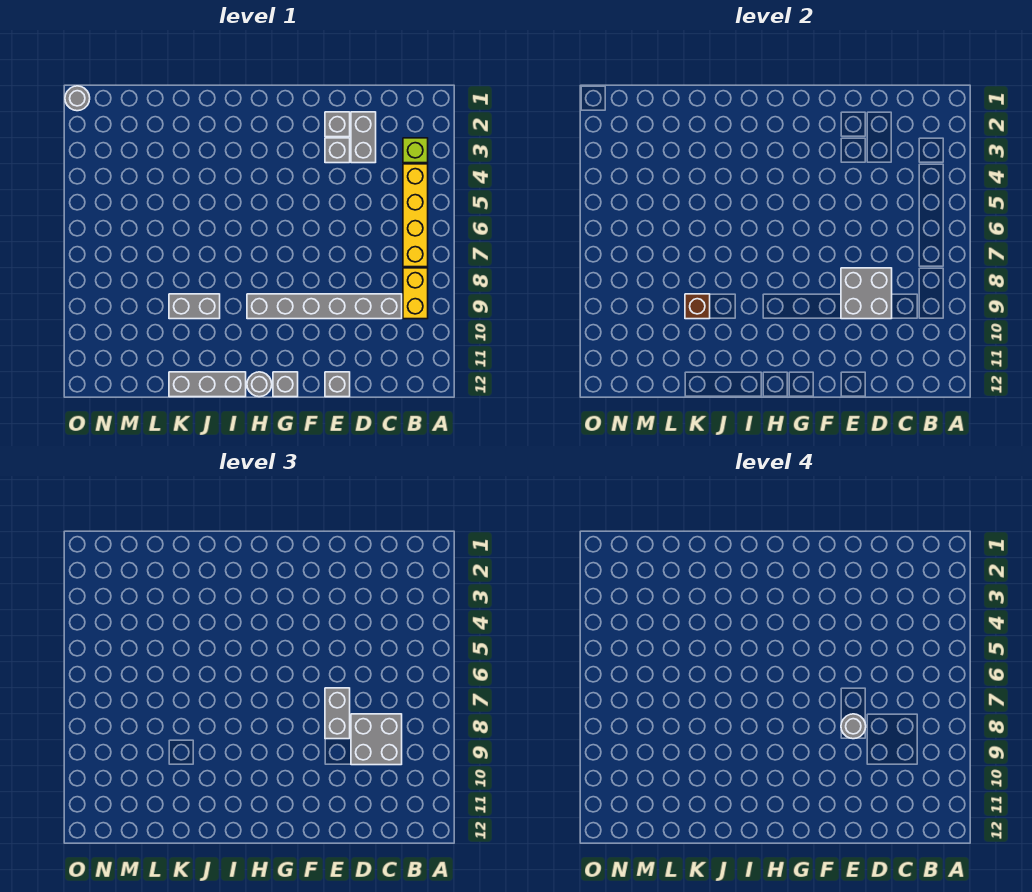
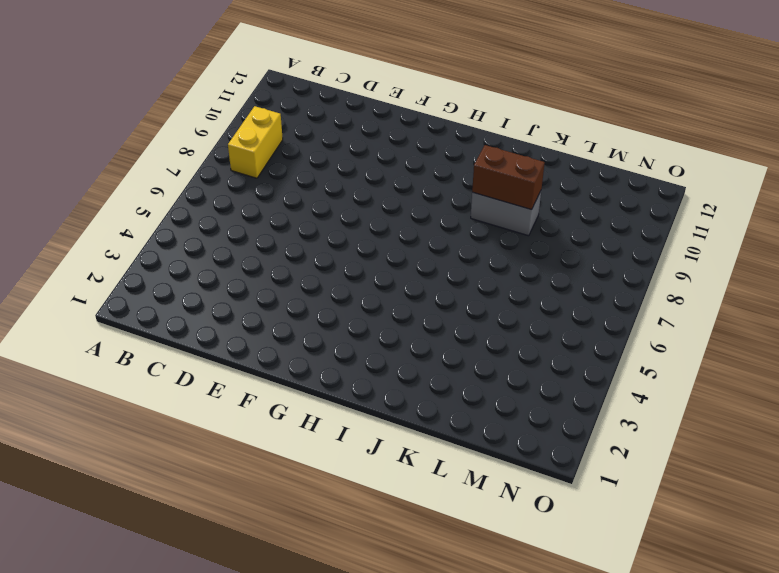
brown 1x2 brick [472,145,545,210] -> brown 1x1 brick [685,294,710,319]
none -> lime 1x1 brick [403,138,428,163]
none -> yellow 1x4 brick [403,164,428,267]
none -> grey 1x6 brick [247,294,402,319]

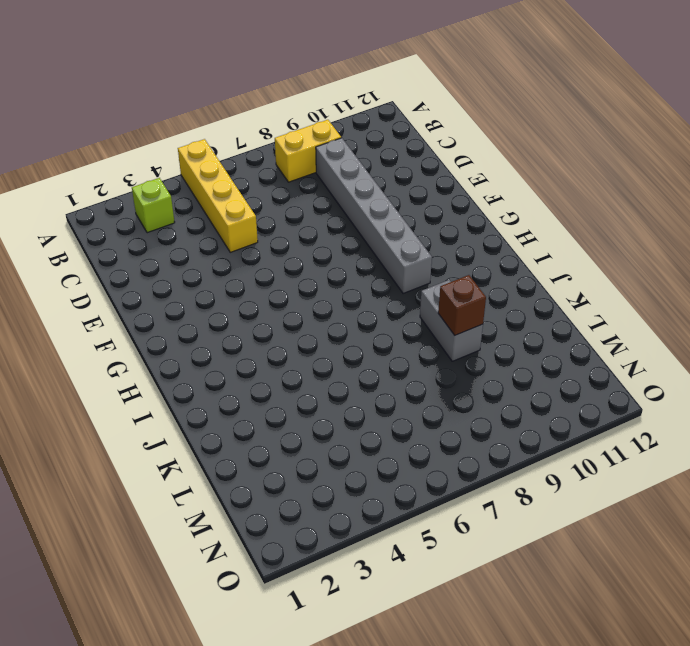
yellow 1x4 brick [178,139,258,252] -> yellow 1x4 brick turned to [403,164,428,267]
none -> grey 1x2 brick [351,112,376,163]
none -> grey 1x1 brick [325,112,350,137]
none -> grey 1x1 brick [325,138,350,163]

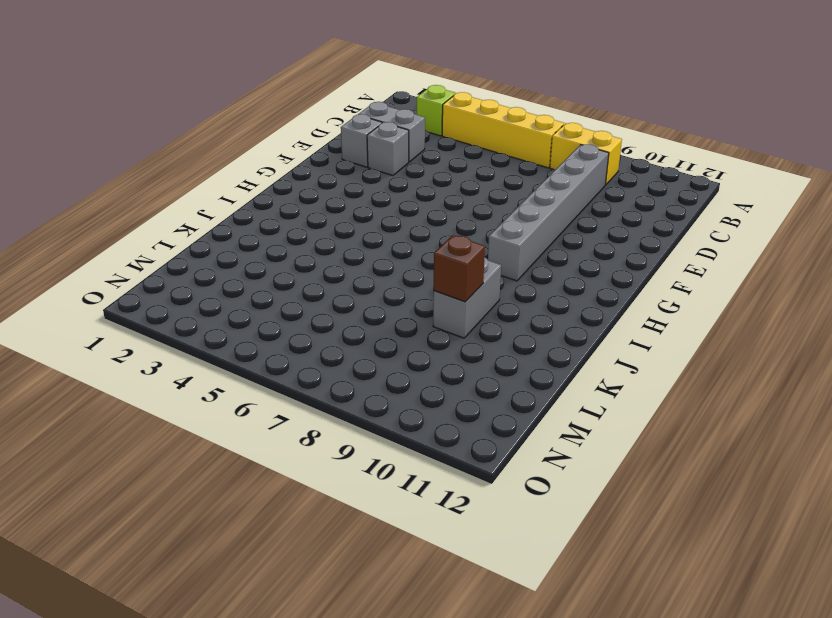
none -> grey 1x1 brick [325,372,350,397]
none -> grey 1x1 brick [273,372,298,397]
none -> grey 1x1 round brick [247,372,272,397]

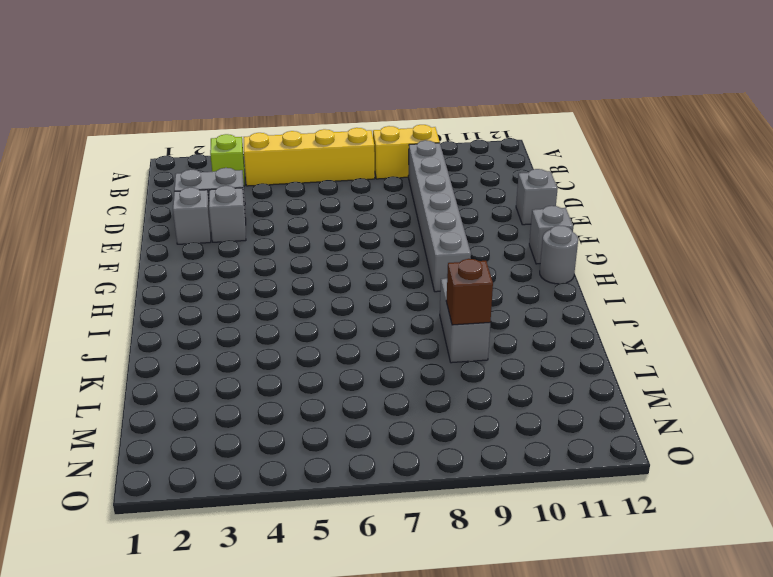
none -> grey 1x3 brick [169,372,246,397]
none -> grey 1x1 round brick [65,86,90,111]
none -> grey 2x2 brick [841,268,892,319]

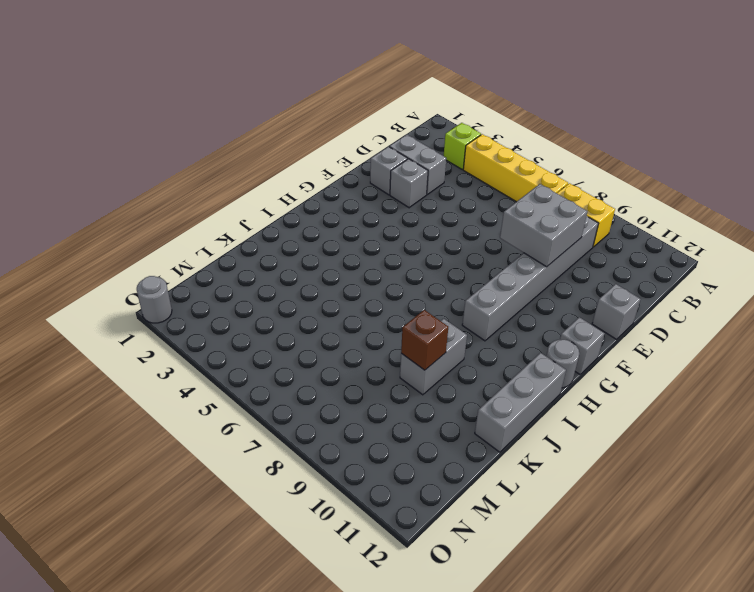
none -> grey 2x2 brick [351,714,402,765]
none -> grey 1x2 brick [325,688,350,739]
none -> grey 1x1 round brick [841,714,866,739]

